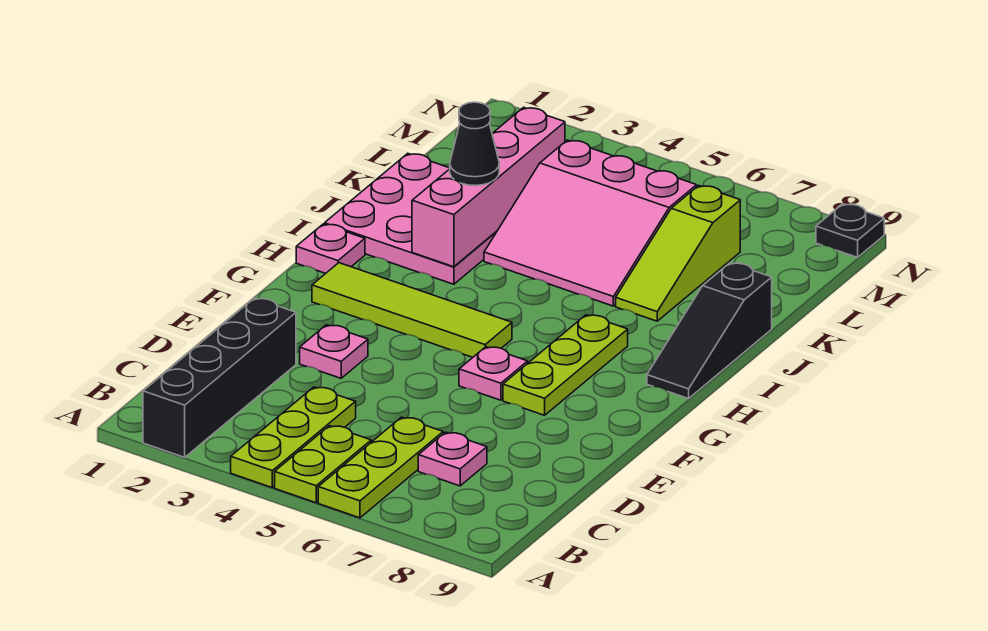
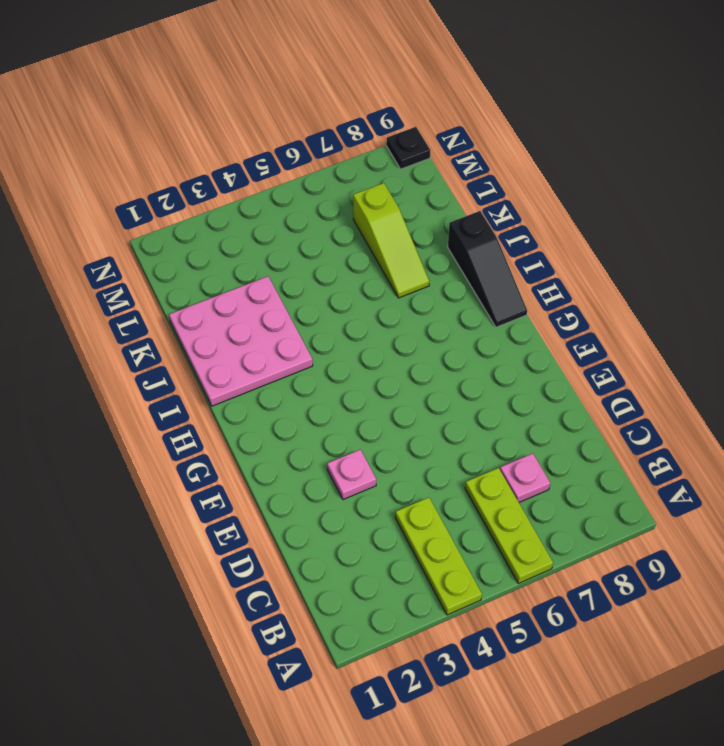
none -> black 1x4 brick [143,298,296,457]
none -> lime 1x2 plate [275,426,371,503]
none -> pink 1x1 plate [459,347,528,400]

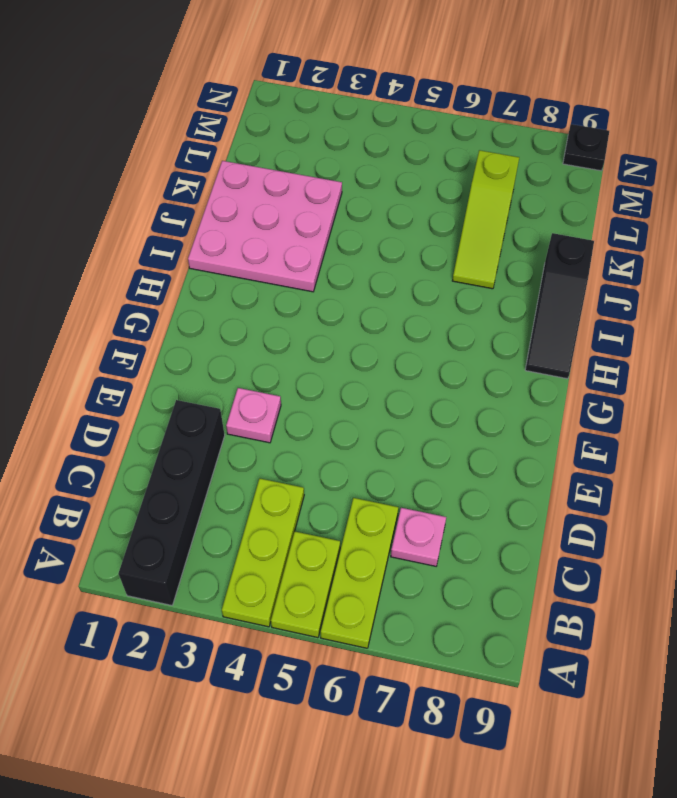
none -> pink 1x1 plate [459,347,528,400]
none -> lime 1x3 plate [503,315,628,415]
none -> lime 1x4 tile [312,263,512,358]

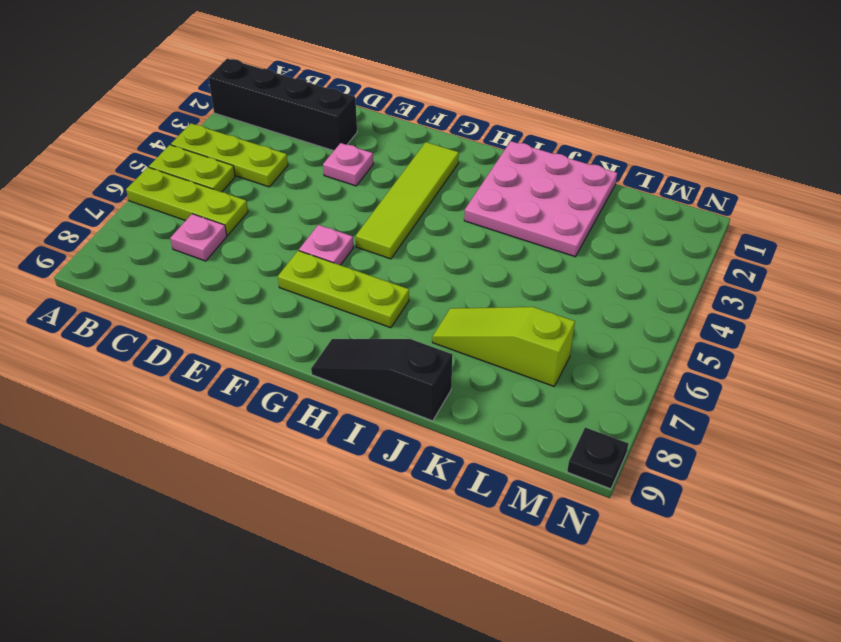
none -> pink 1x1 plate [296,224,365,273]
none -> pink 3x3 slope [484,140,697,306]
none -> pink 1x4 brick [412,107,565,267]

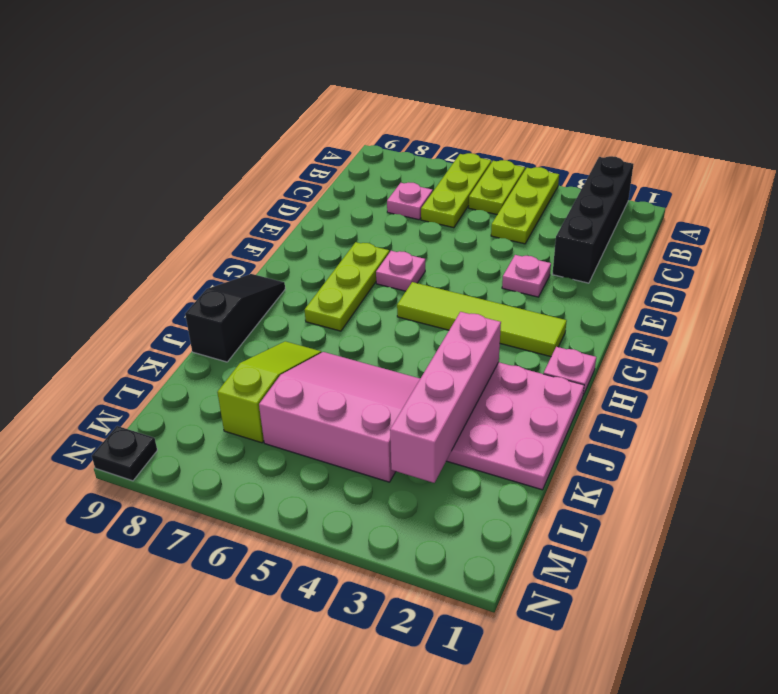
none -> black 1x1 cone [450,102,499,186]

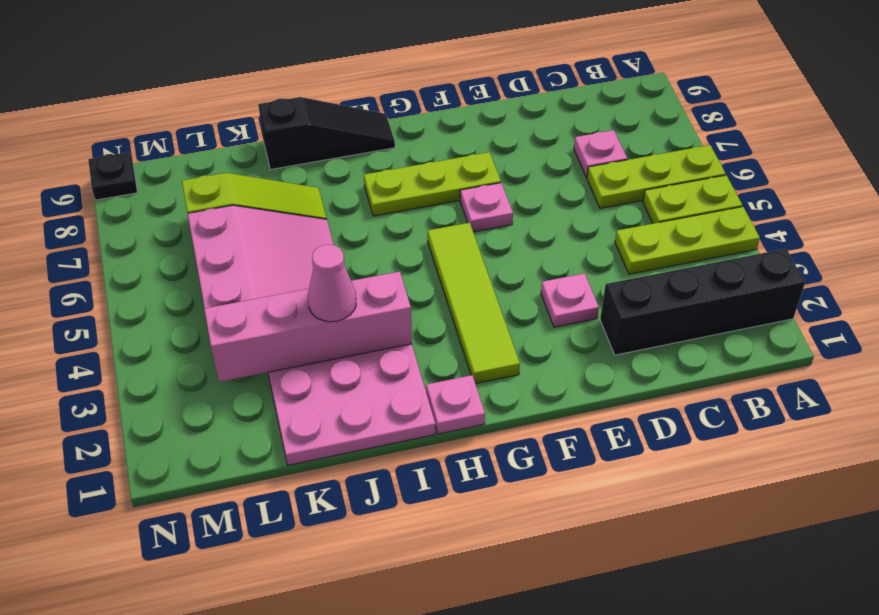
pink 1x1 cone [308,245,356,322] -> black 1x1 cone [450,102,499,186]

